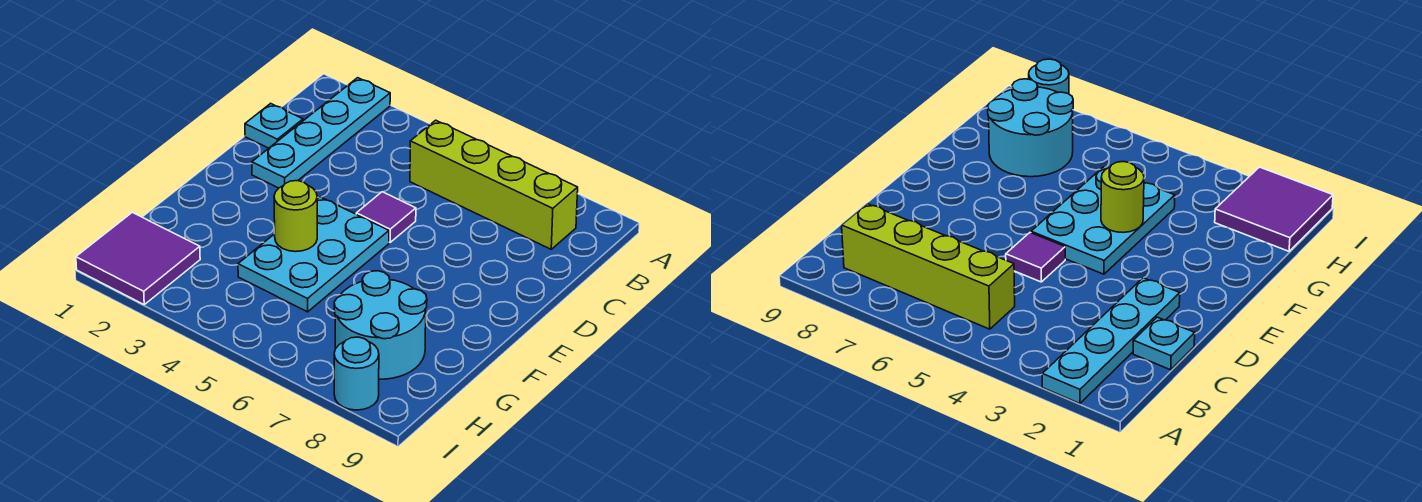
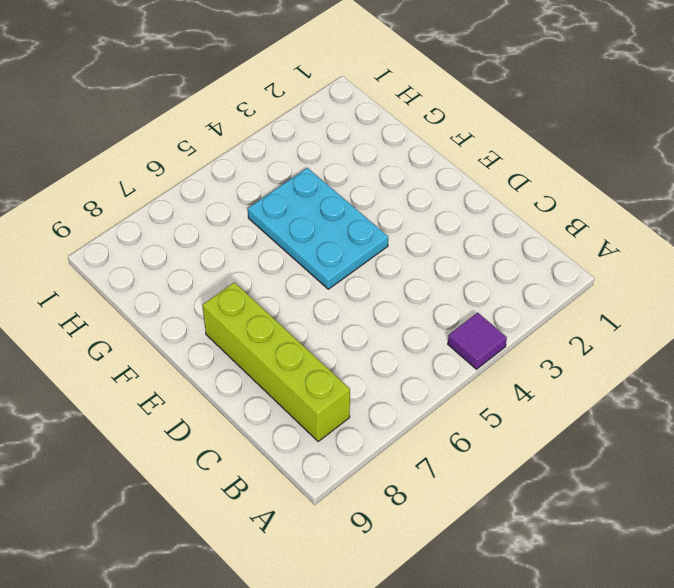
purple 1x1 tile [448,313,507,369] -> purple 1x1 tile moved to [356,192,416,242]
lime 1x4 brick [203,282,350,441] -> lime 1x4 brick turned to [410,120,578,249]
none -> cyan 1x4 plate [252,78,390,188]
none -> cyan 1x1 plate [245,103,303,148]

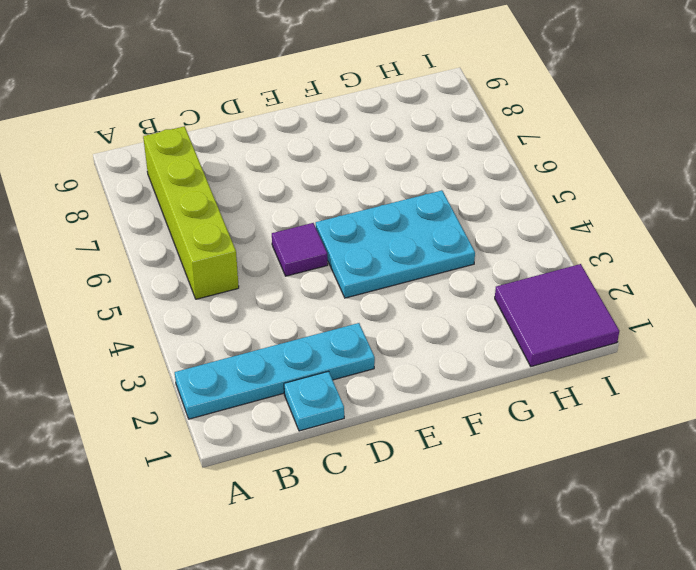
none -> cyan 2x2 round brick [334,271,427,379]
none -> cyan 1x1 round brick [334,337,379,410]

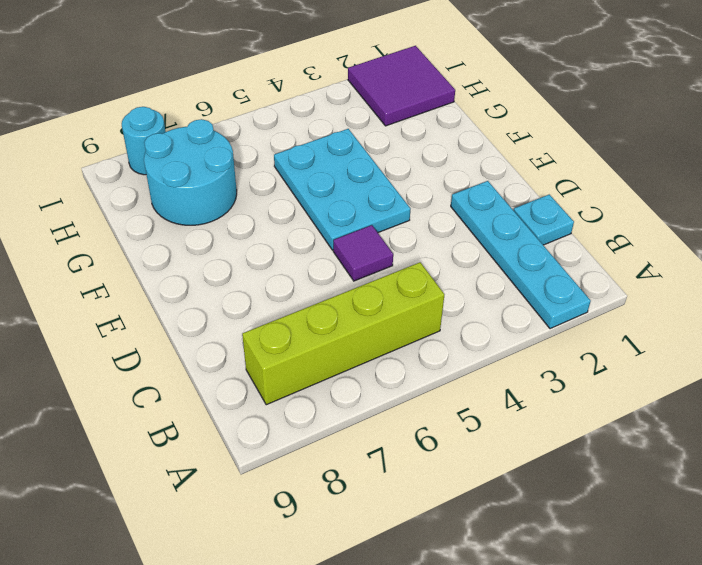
none -> lime 1x1 round brick [274,181,317,252]

